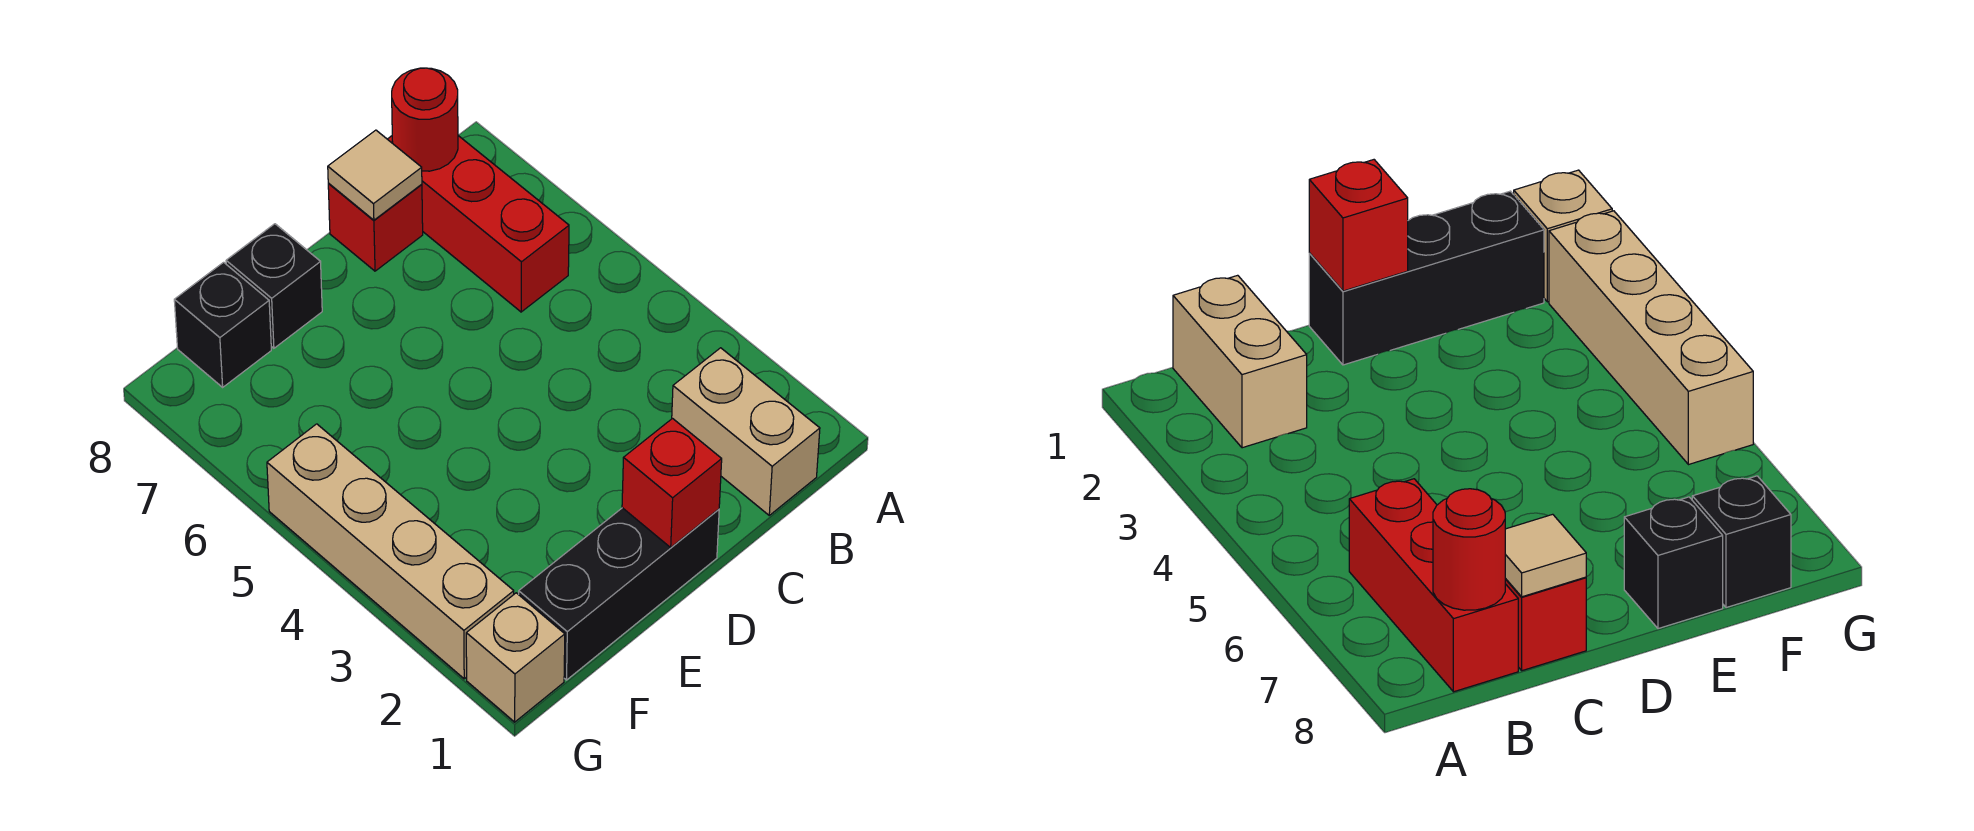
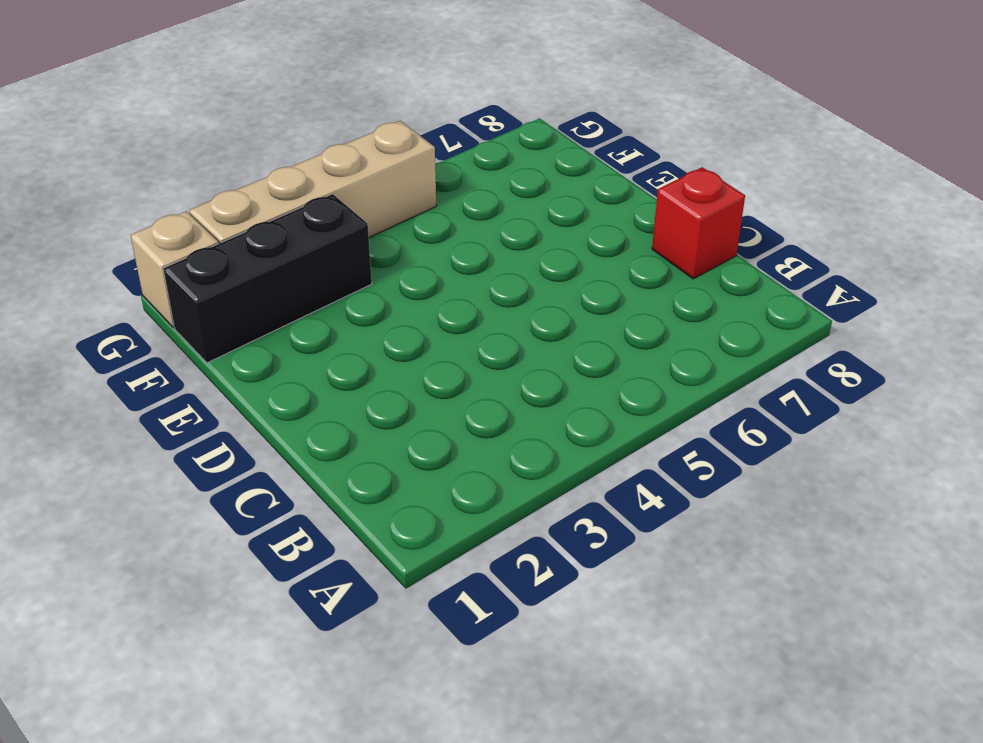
black 1x3 brick [163,194,372,363] -> black 1x3 brick turned to [519,508,719,680]
none -> tan 1x2 brick [672,348,820,515]
none -> red 1x3 brick [388,136,569,312]

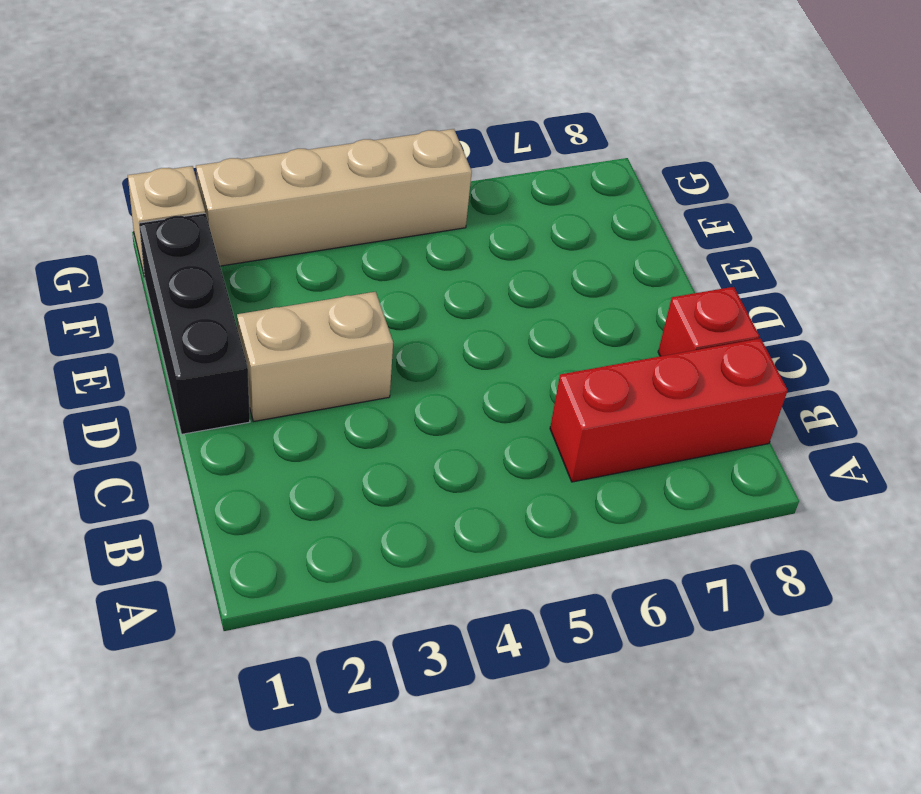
tan 1x2 brick [237,292,393,422] -> tan 1x2 brick moved to [672,348,820,515]
none -> black 1x1 brick [226,224,322,348]
none -> black 1x1 brick [174,262,271,387]

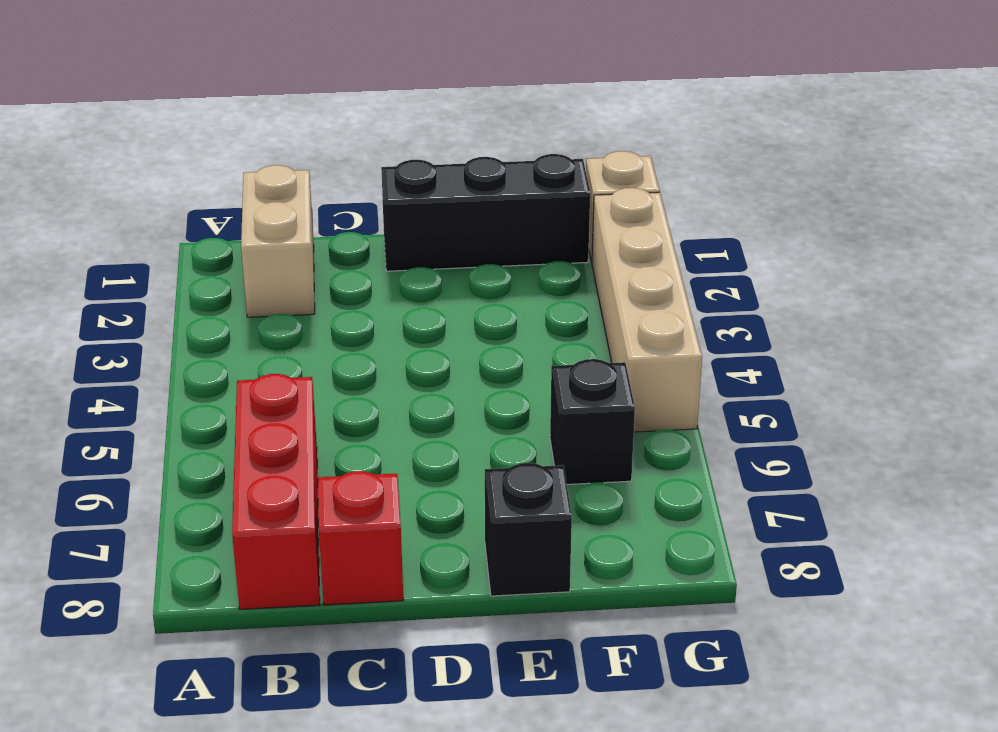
black 1x1 brick [550,359,635,484] -> black 1x1 brick moved to [174,262,271,387]
none -> red 1x1 round brick [392,68,458,171]
none -> tan 1x1 tile [328,130,422,220]

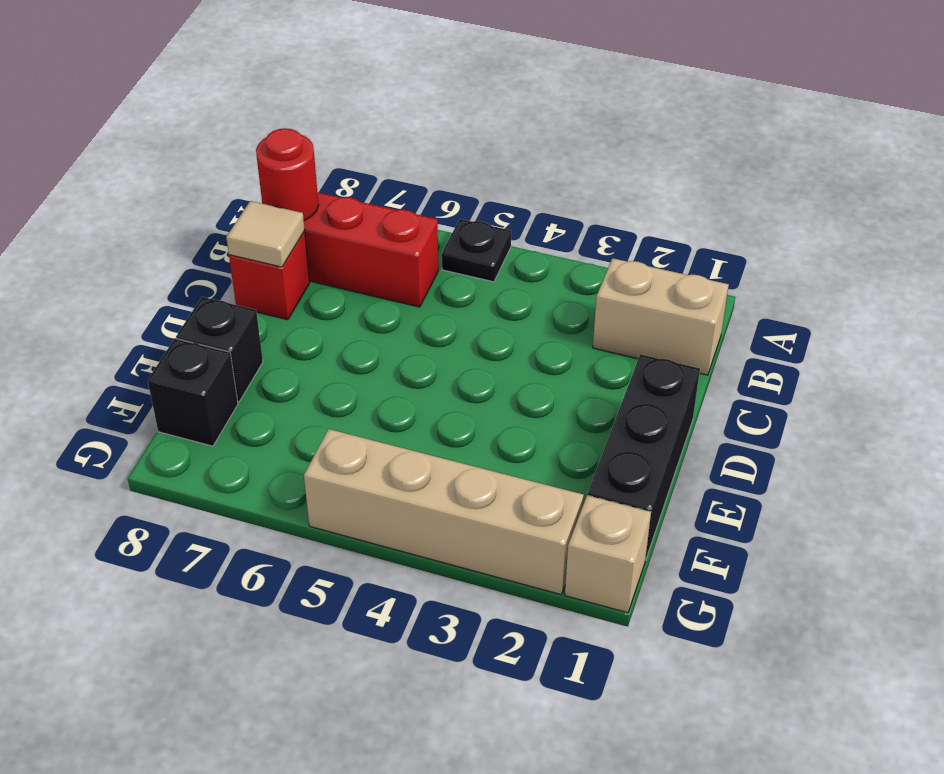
black 1x1 plate [442,219,511,282] -> none
none -> red 1x1 brick [622,419,722,547]

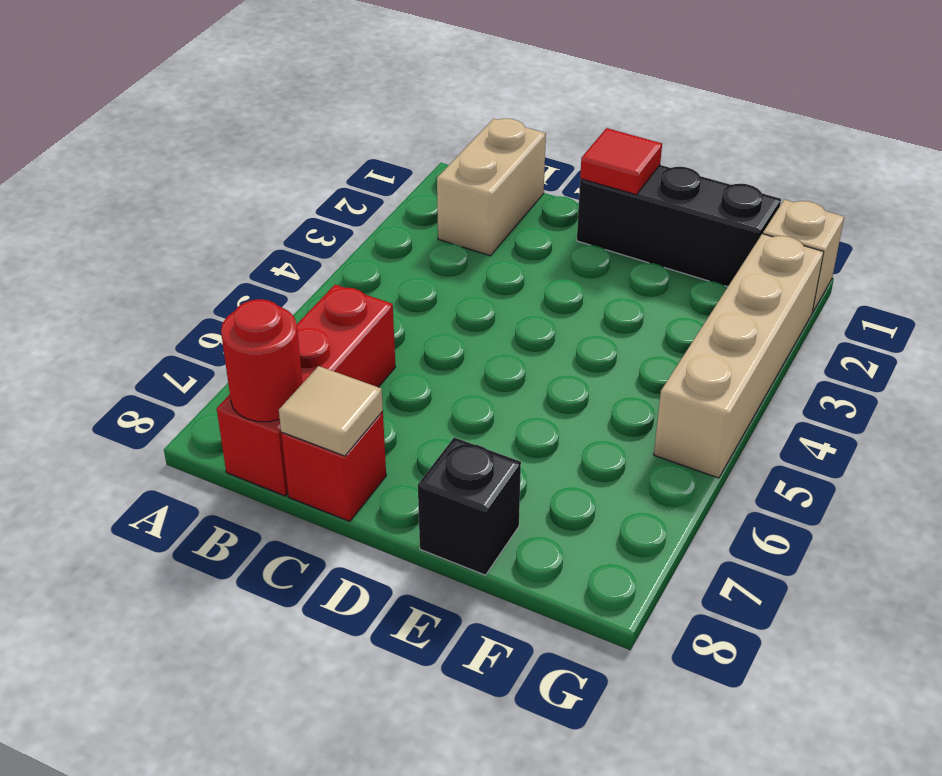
red 1x1 tile [580,128,662,195] -> red 1x1 brick [622,419,722,547]
none -> black 1x1 brick [174,262,271,387]

